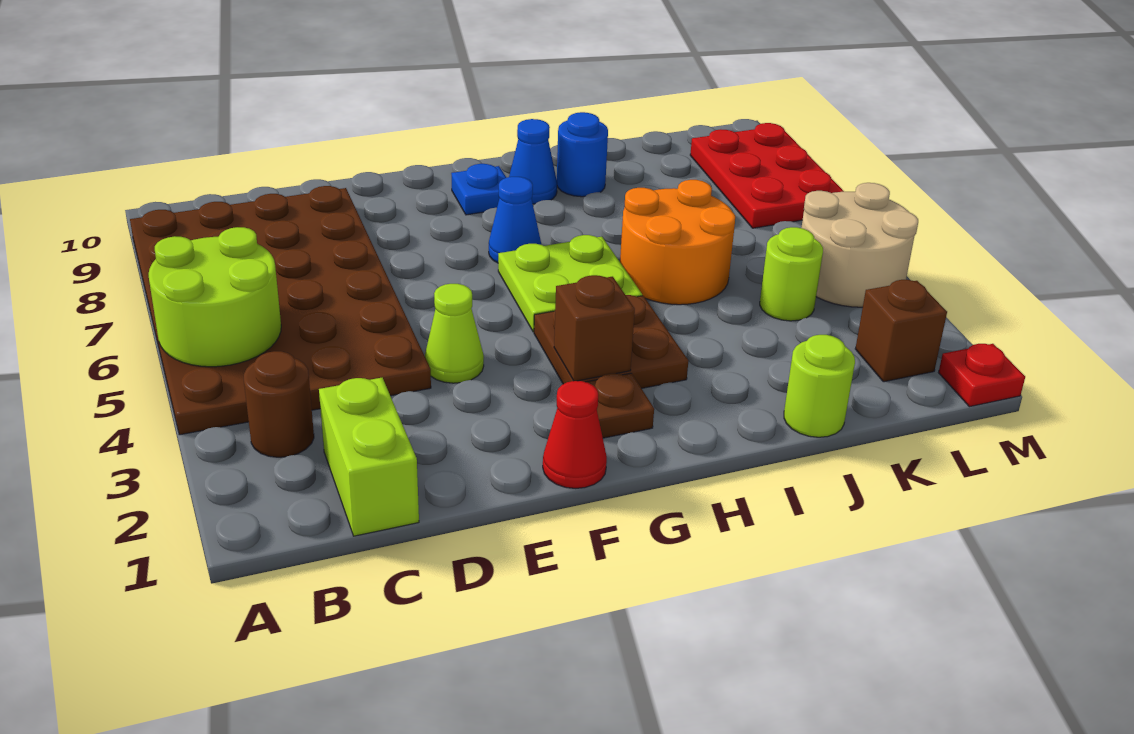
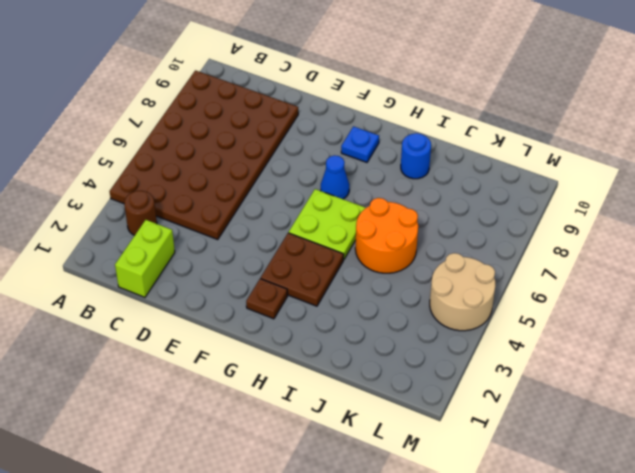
none -> lime 1x1 cone [425,284,484,383]
none -> red 1x1 cone [543,381,607,488]
none -> blue 1x1 cone [509,119,557,204]

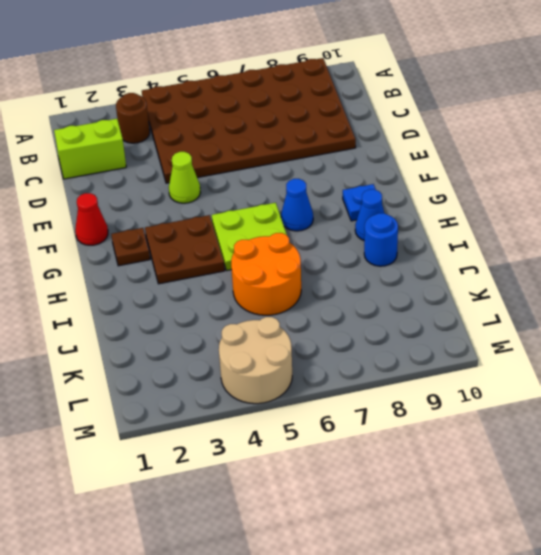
none -> lime 1x1 round brick [784,335,855,437]
none -> lime 1x1 round brick [760,227,823,321]
none -> brown 1x1 brick [855,280,947,382]

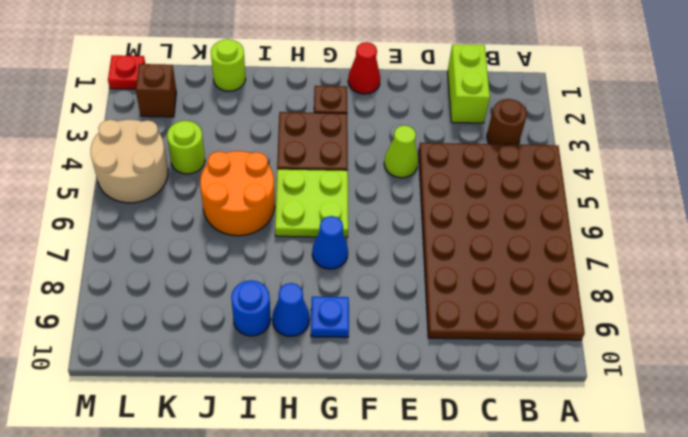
none -> red 2x3 plate [690,123,844,228]
none -> lime 2x2 round brick [149,227,281,367]
none -> brown 1x1 brick [554,275,635,381]

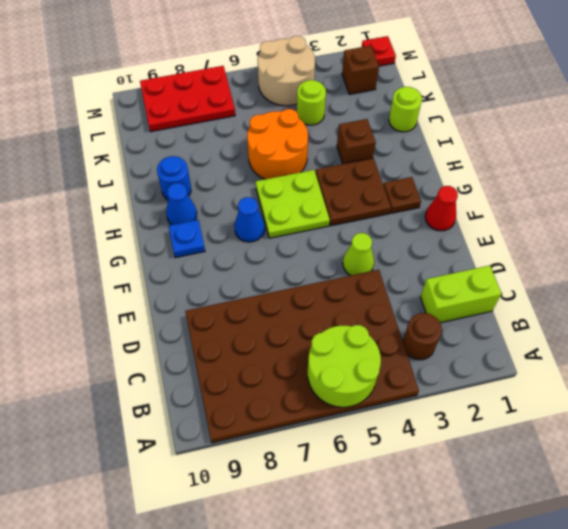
brown 1x1 brick [337,119,376,164] -> brown 1x1 brick moved to [554,275,635,381]

